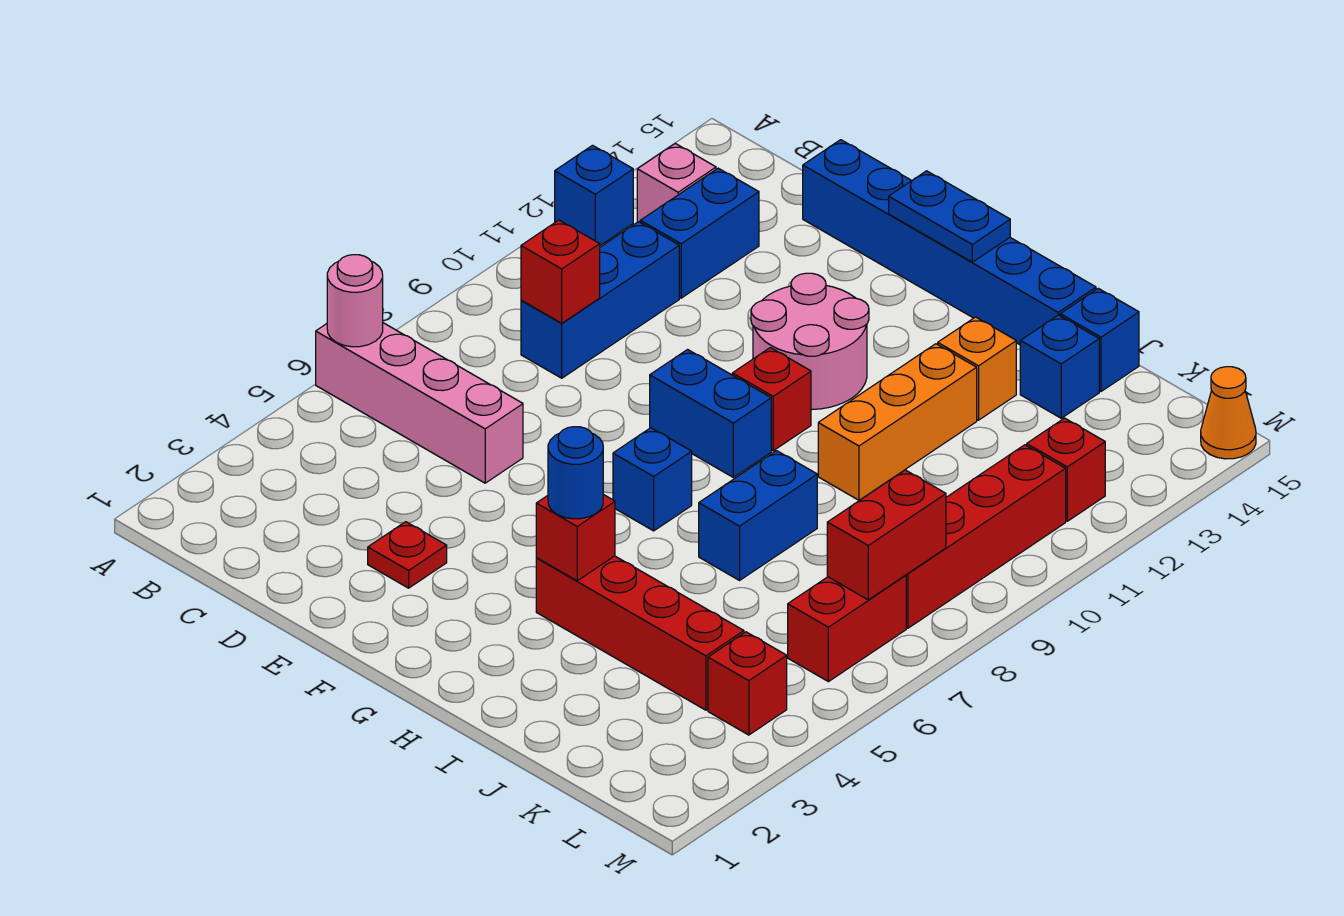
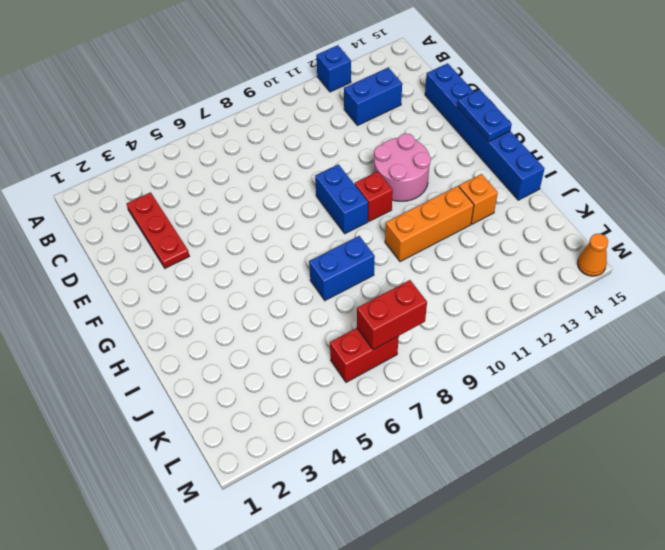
red 1x3 plate [127,192,189,268] -> red 1x1 plate [368,522,447,588]
none -> pink 1x4 brick [316,323,523,483]
none -> pink 1x1 brick [637,144,716,222]
none -> blue 1x3 brick [521,222,679,378]

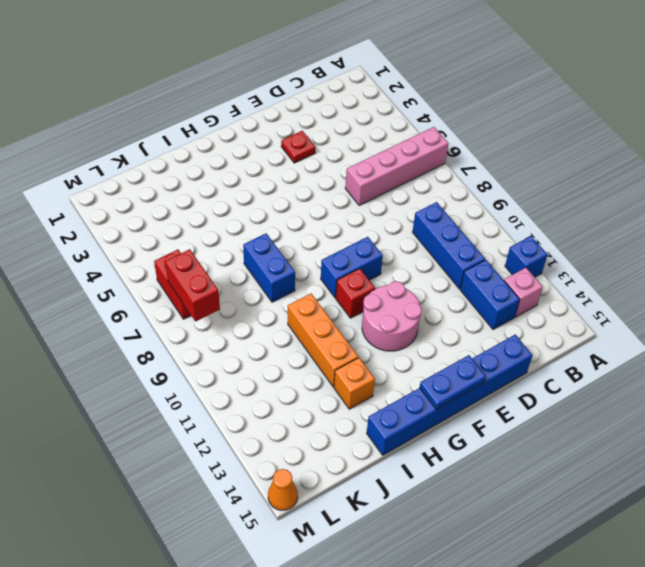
none -> blue 1x1 brick [613,428,692,531]
none -> red 1x4 brick [536,556,744,710]
none -> blue 1x1 brick [1020,315,1099,418]

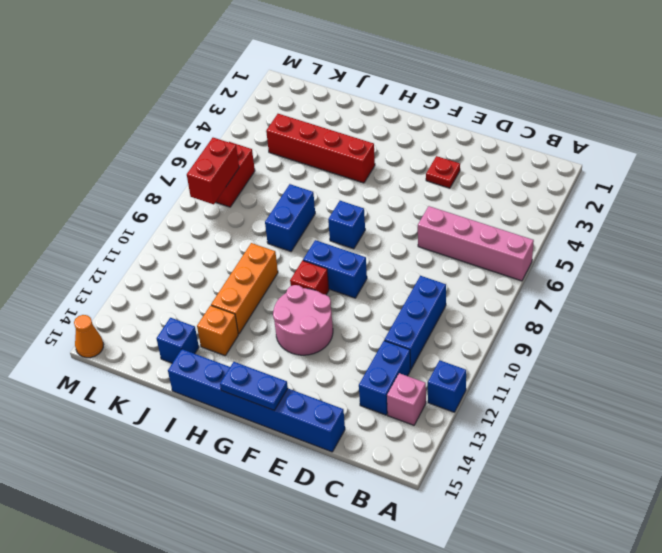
none -> blue 1x1 brick [1060,288,1139,391]
none -> red 1x1 brick [708,632,787,735]
none -> red 1x4 brick [906,445,1066,628]

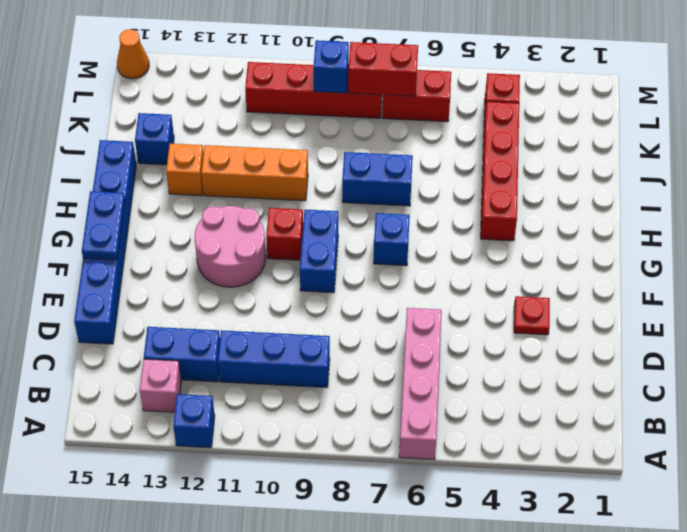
blue 1x1 brick [313,40,349,93] -> blue 1x1 brick moved to [1060,288,1139,391]
none -> red 1x1 brick [1027,418,1105,521]
none -> pink 1x1 round brick [327,255,383,347]
none -> red 1x1 brick [521,220,600,323]

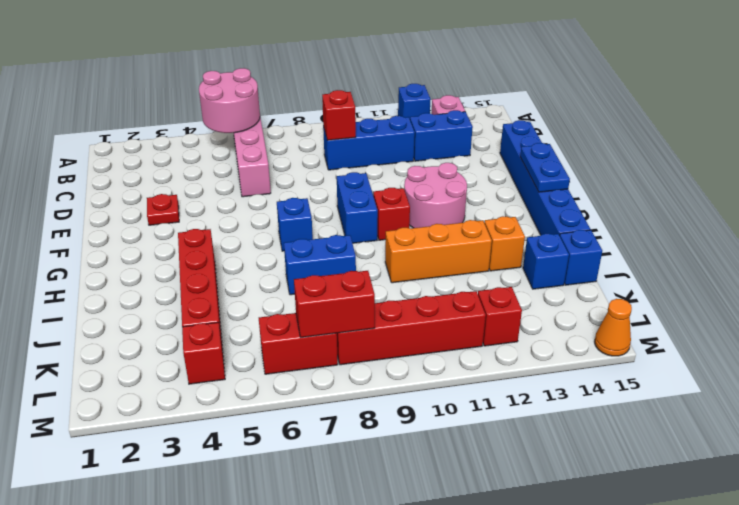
pink 2x2 round brick [199,68,260,133] -> pink 1x1 round brick [327,255,383,347]
none -> red 1x1 brick [536,494,615,581]
none -> blue 1x1 round brick [548,427,603,519]

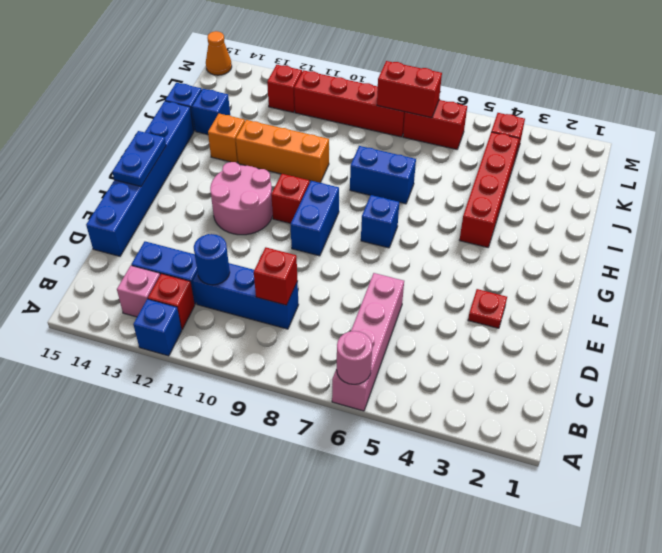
red 1x1 brick [148,274,195,329] -> red 1x1 brick moved to [536,494,615,581]
blue 1x1 round brick [194,234,230,285] -> blue 1x1 round brick moved to [548,427,603,519]

